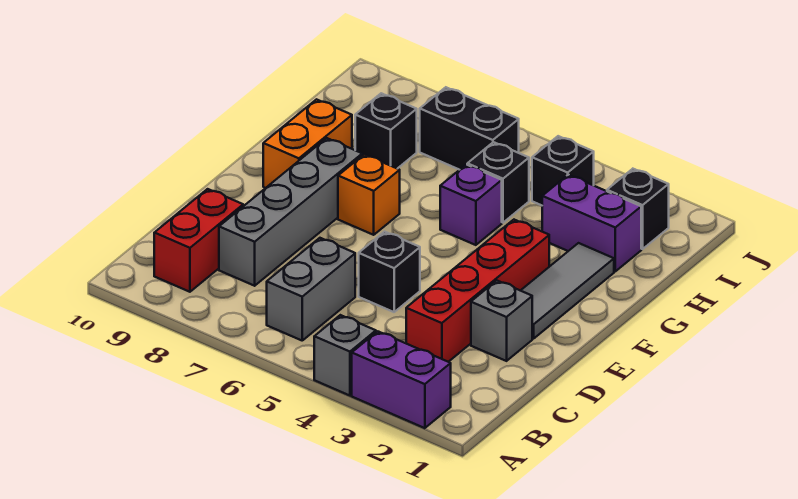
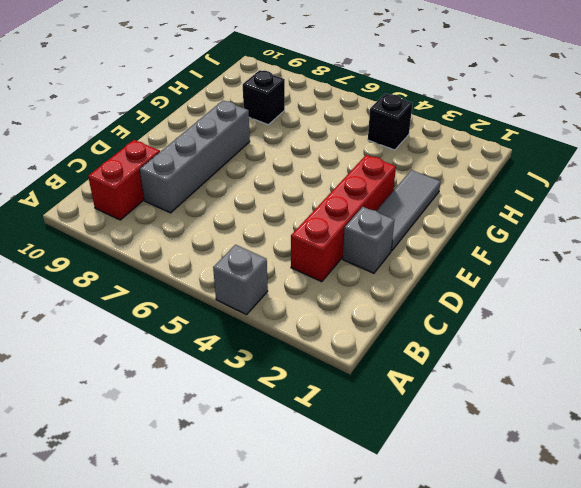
none -> purple 1x2 brick [352,331,451,428]
none -> grey 1x2 brick [267,238,355,340]
none -> black 1x1 brick [359,232,420,312]

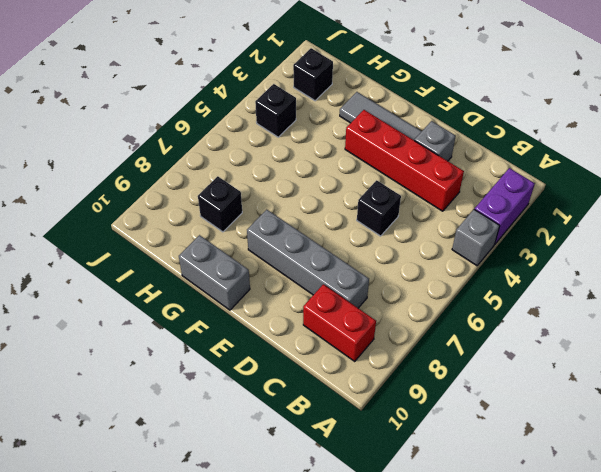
grey 1x2 brick [179,235,250,310] -> grey 1x2 brick moved to [267,238,355,340]
none -> orange 1x1 brick [338,154,400,235]
none -> orange 1x2 brick [263,99,352,188]
none -> purple 1x1 brick [440,165,502,245]

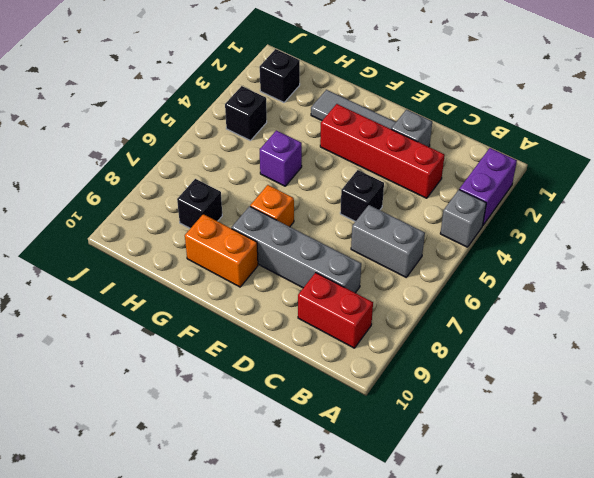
none -> purple 1x2 brick [542,175,641,271]
none -> black 1x1 brick [467,142,529,223]
none -> black 1x2 brick [420,87,519,170]

